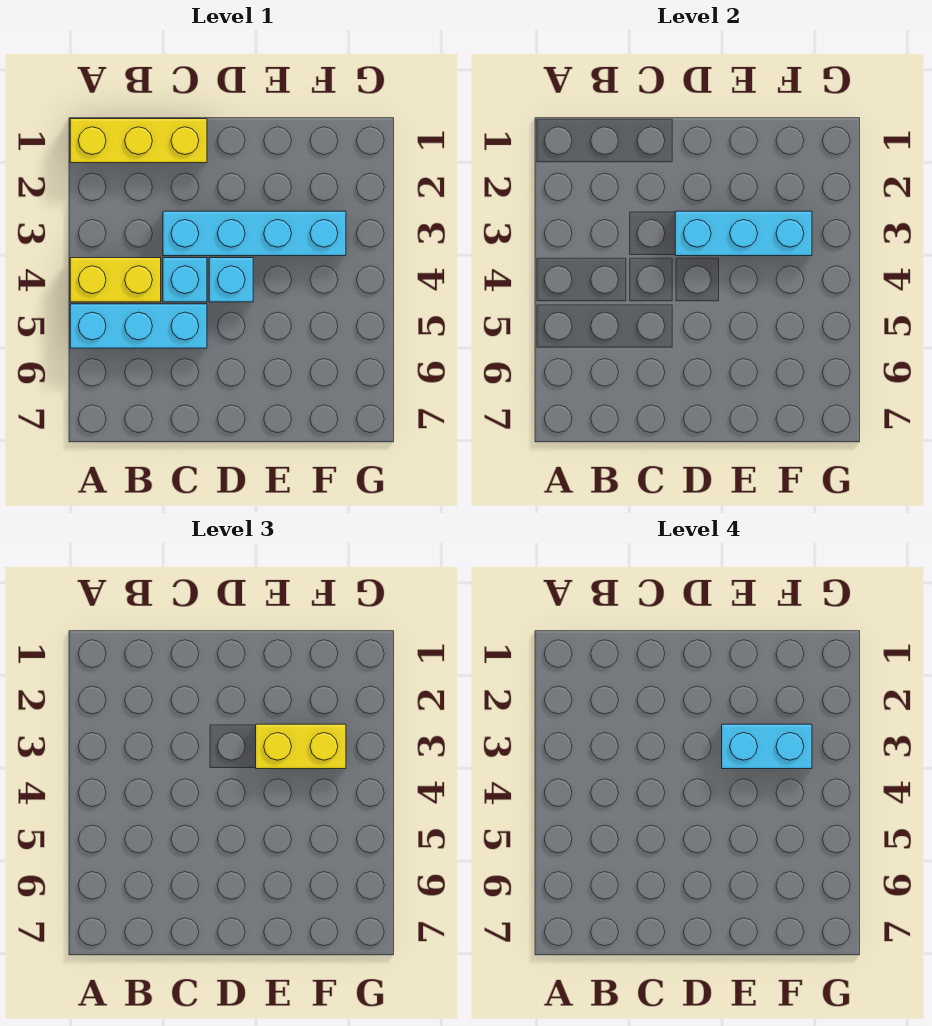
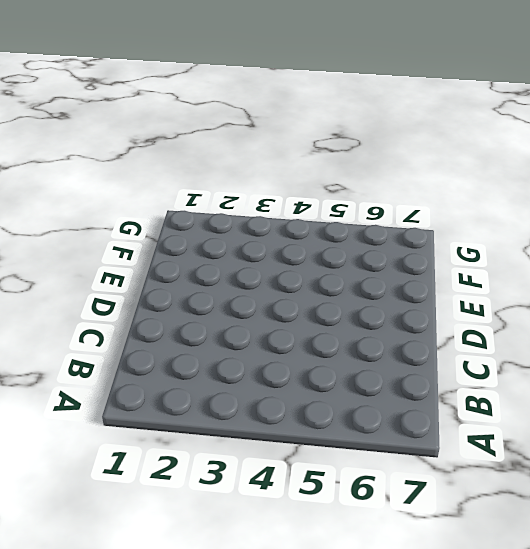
none -> yellow 1x3 brick [70,119,207,163]
none -> yellow 1x2 brick [70,258,161,302]

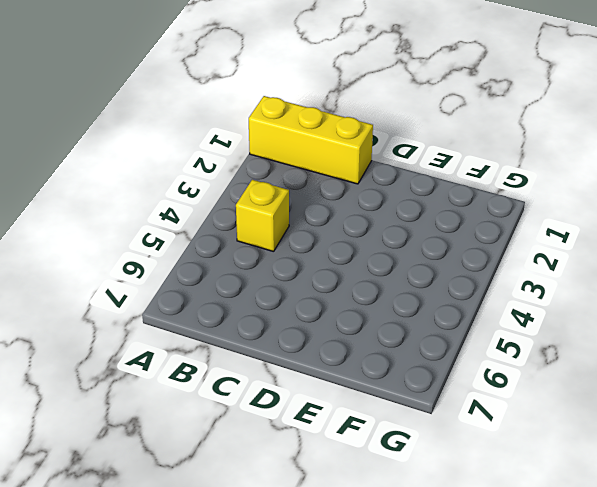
yellow 1x1 brick [236,180,289,252] -> yellow 1x2 brick [70,258,161,302]
none -> cyan 1x3 brick [70,304,207,348]
none -> cyan 1x4 brick [163,211,346,256]

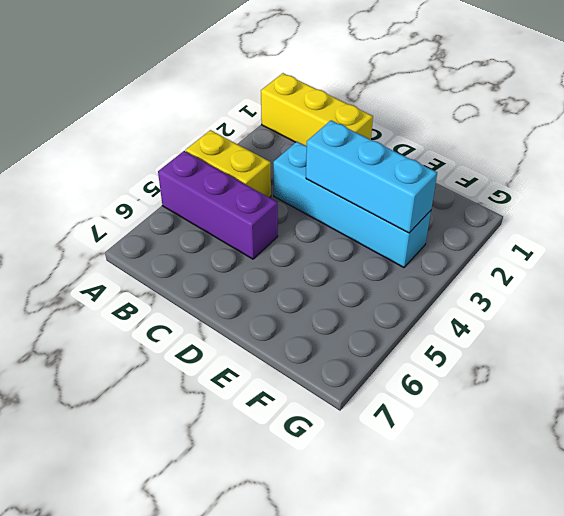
purple 1x3 brick [158,151,278,259] -> cyan 1x3 brick [70,304,207,348]
none -> cyan 1x1 brick [163,258,207,302]
none -> cyan 1x1 brick [209,258,253,302]

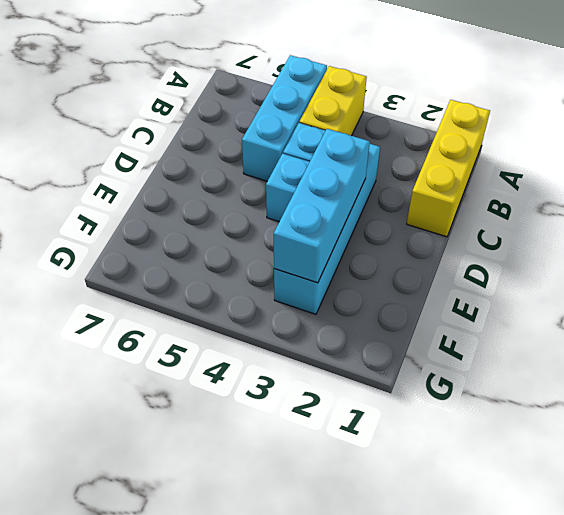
none -> yellow 1x2 brick [256,724,346,769]
none -> cyan 1x2 brick [722,724,812,769]

